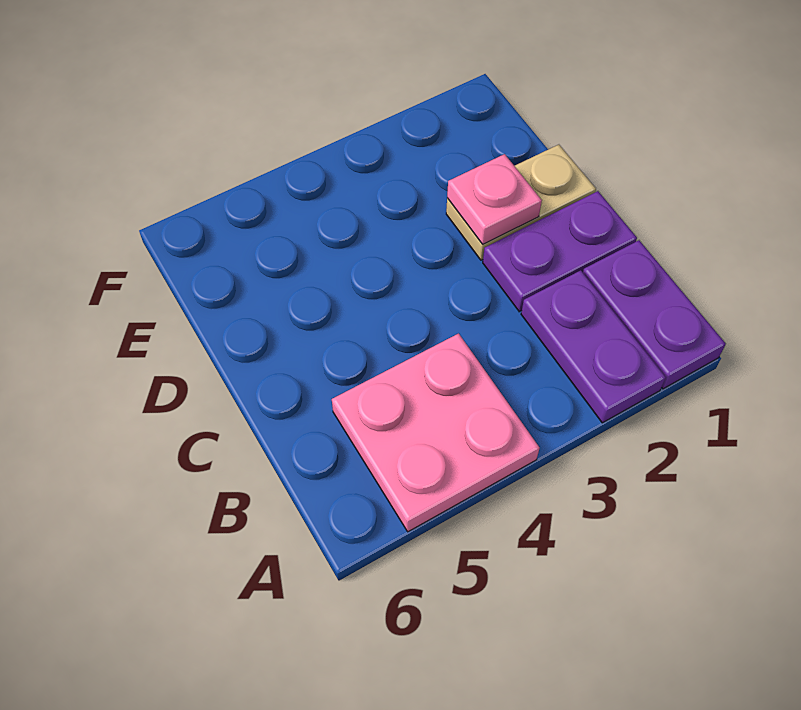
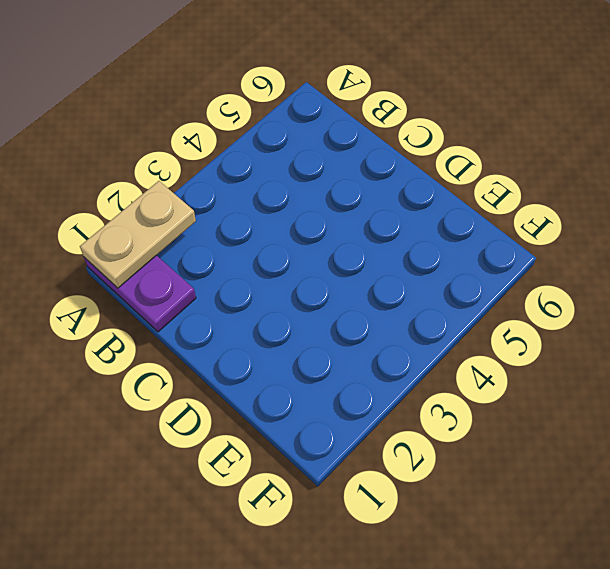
tan 1x2 plate [80,181,196,288] -> tan 1x2 plate moved to [446,145,596,260]
none -> purple 1x2 plate [521,270,666,423]
none -> pink 2x2 plate [332,334,540,532]

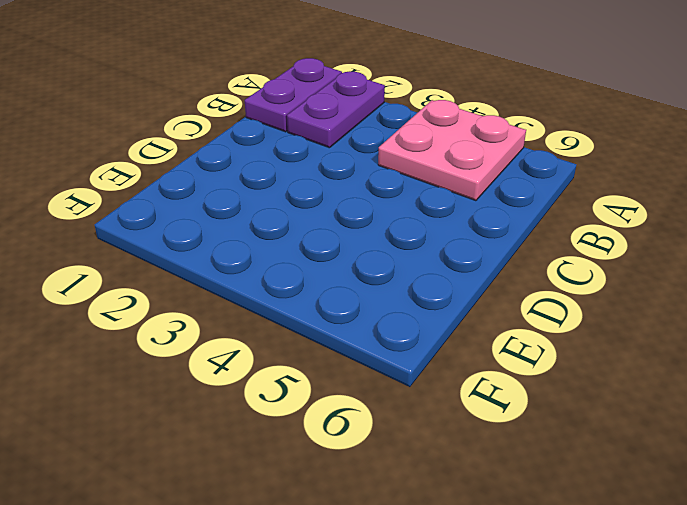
none -> purple 1x2 plate [483,191,637,312]
none -> tan 1x2 plate [446,145,596,260]

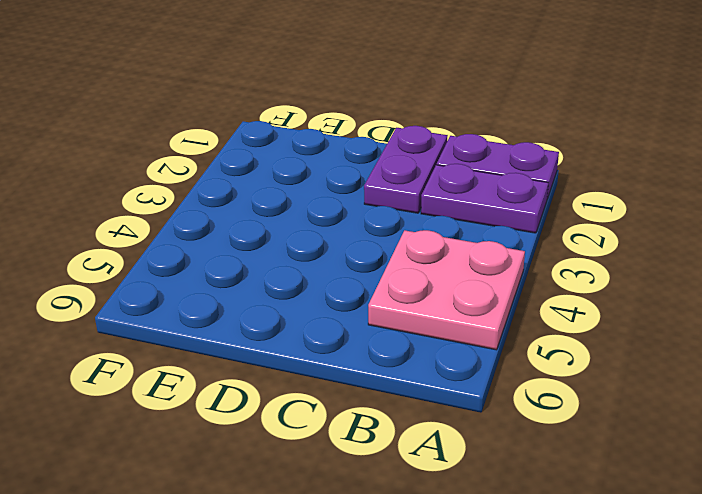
none -> tan 1x2 plate [446,145,596,260]
none -> pink 1x1 plate [447,154,542,244]

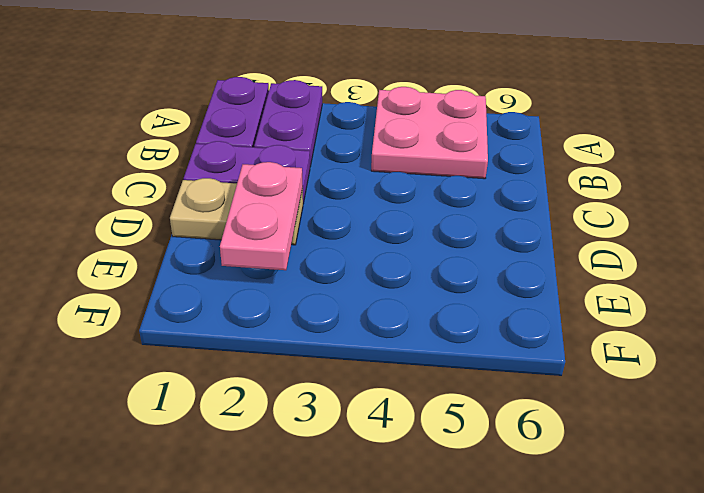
pink 1x2 plate [220,162,303,270] -> pink 1x1 plate [447,154,542,244]

